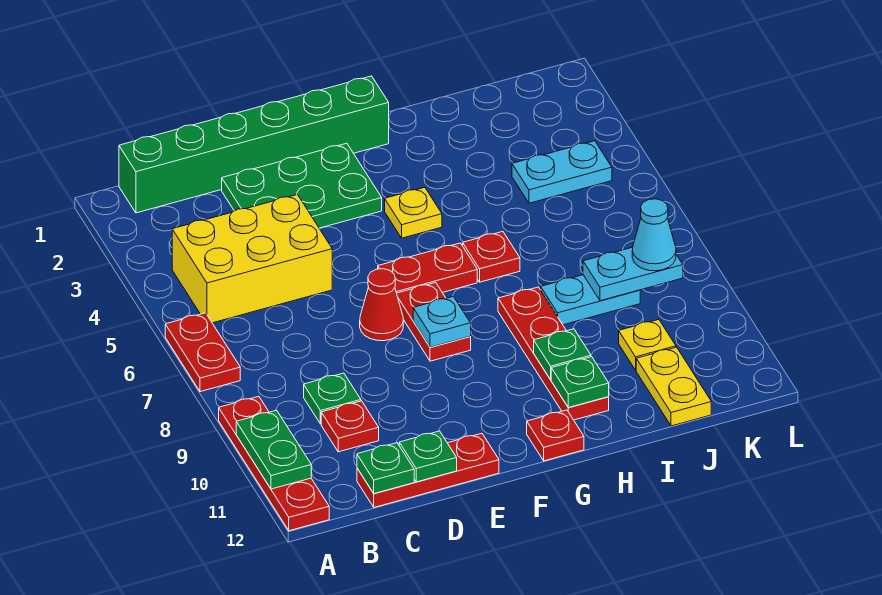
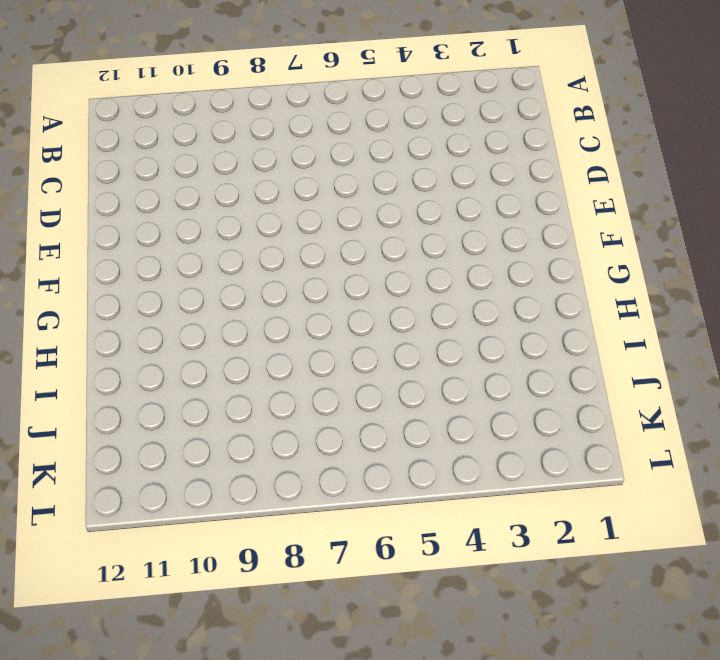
none -> red 1x2 plate [165,313,240,392]
none -> red 1x4 plate [219,396,329,531]
none -> green 1x6 brick [119,76,389,213]

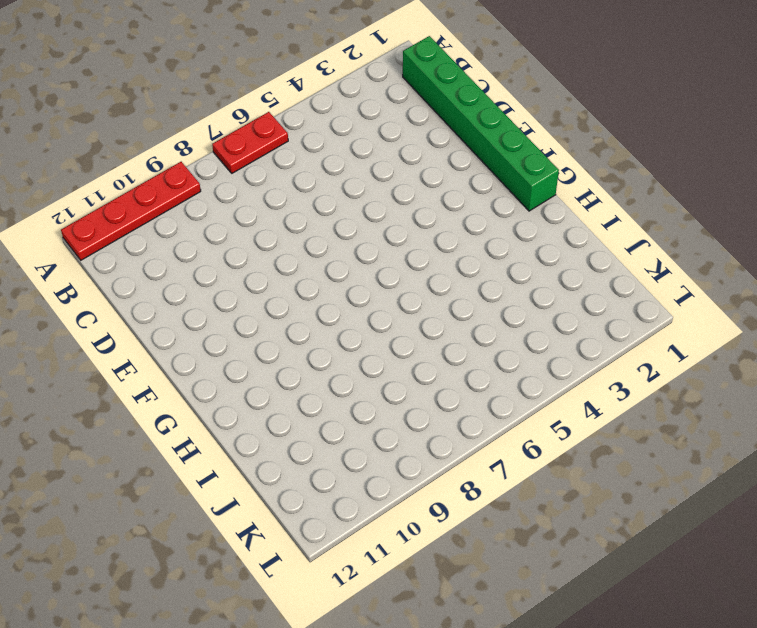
none -> yellow 2x3 brick [172,195,332,323]
none -> green 1x1 plate [304,373,361,424]
none -> red 1x1 plate [321,401,379,452]

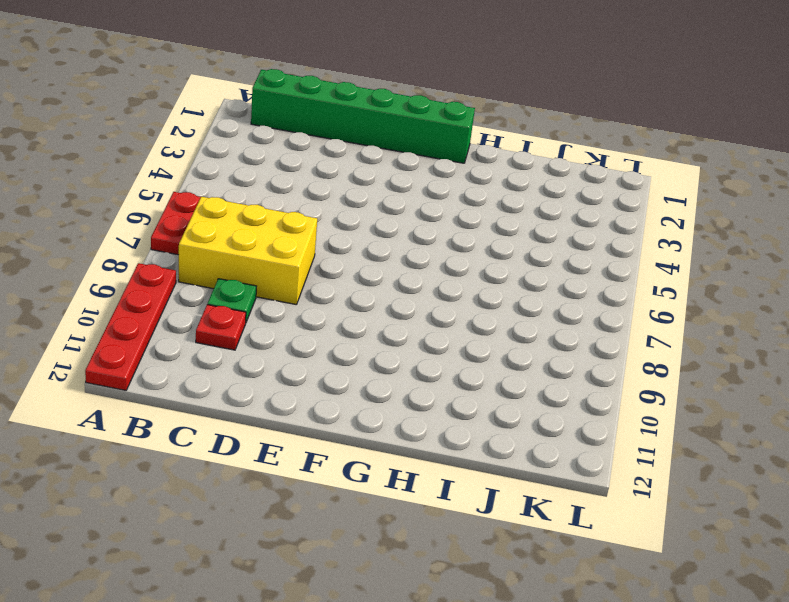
yellow 2x3 brick [179,197,317,305] -> yellow 2x3 brick moved to [172,195,332,323]
none -> red 1x3 plate [357,433,499,507]
none -> green 2x3 plate [222,143,382,228]
none -> red 1x1 cone [360,269,403,341]

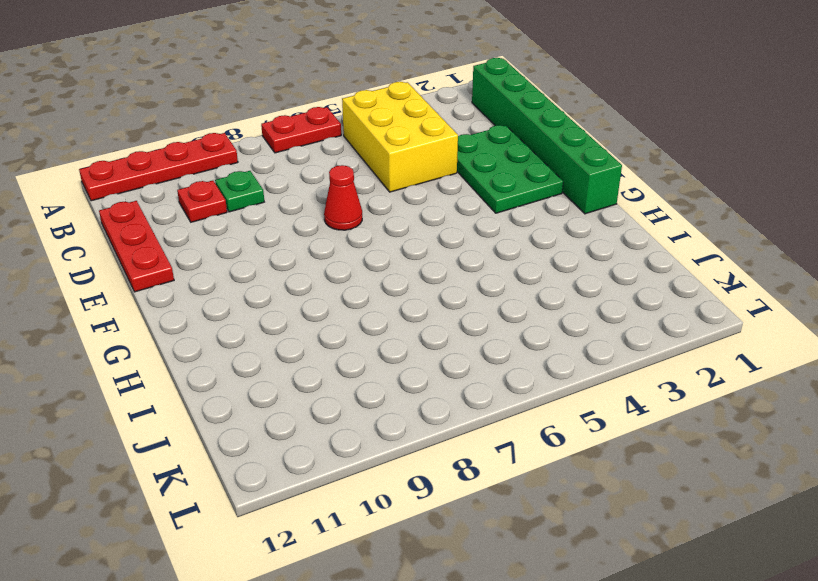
none -> red 1x2 plate [378,243,477,293]
none -> red 1x2 plate [397,283,471,361]
none -> yellow 1x1 plate [385,187,442,238]

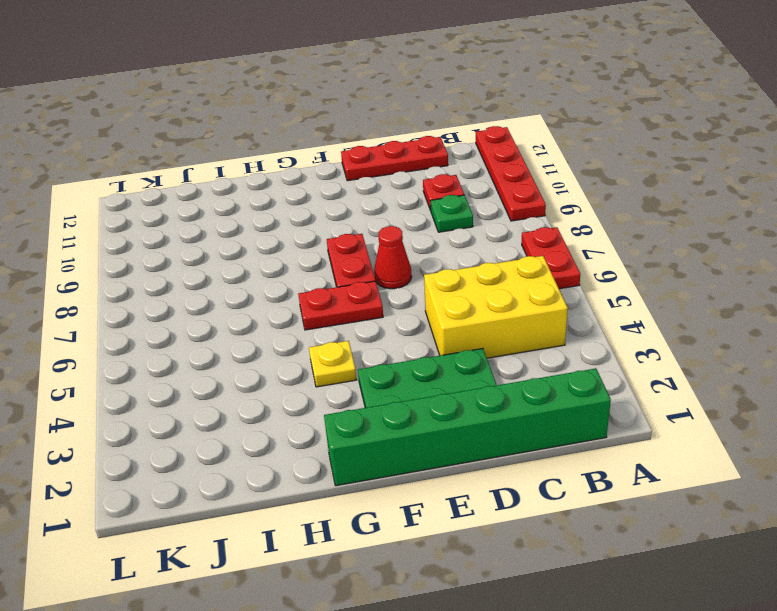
none -> red 1x1 plate [527,410,584,461]
none -> red 1x1 plate [463,231,520,282]
none -> red 1x4 plate [498,287,609,420]

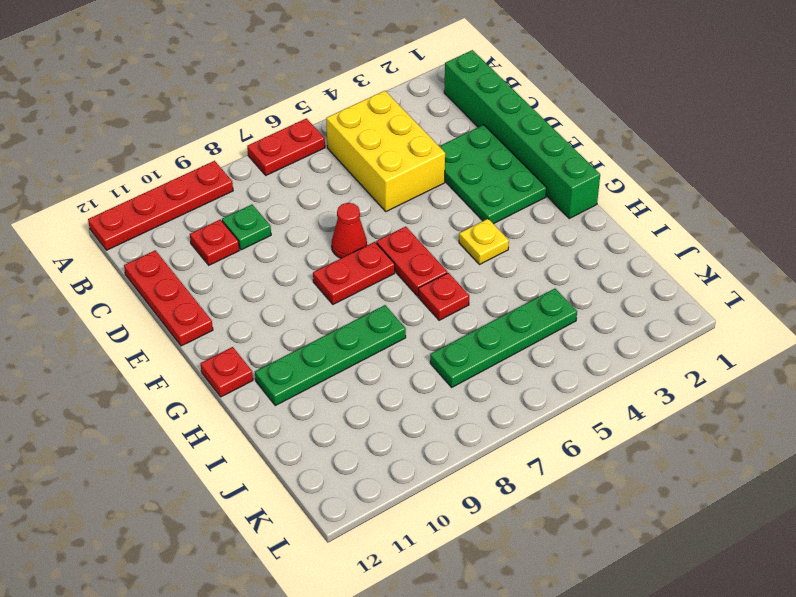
green 1x4 plate [255,305,406,405] -> red 1x4 plate [498,287,609,420]
green 1x4 plate [430,289,577,387] -> cyan 1x2 plate [512,141,612,203]
none -> cyan 1x2 plate [541,275,640,325]
none -> yellow 1x1 plate [619,320,676,370]
none -> yellow 1x2 plate [636,347,711,426]

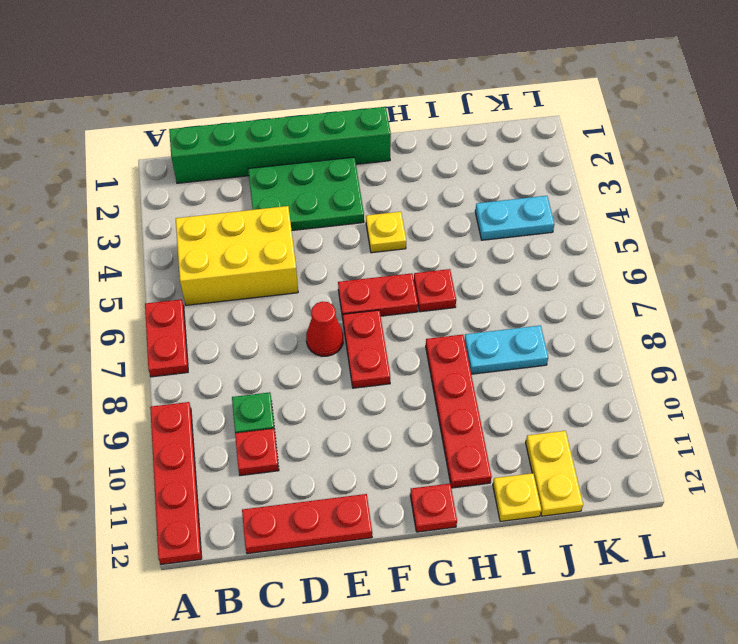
yellow 1x1 plate [493,473,541,522] -> yellow 1x1 plate moved to [619,320,676,370]
none -> green 1x2 plate [236,410,311,489]
none -> green 1x1 plate [357,443,414,494]
none -> green 1x1 plate [399,431,457,482]

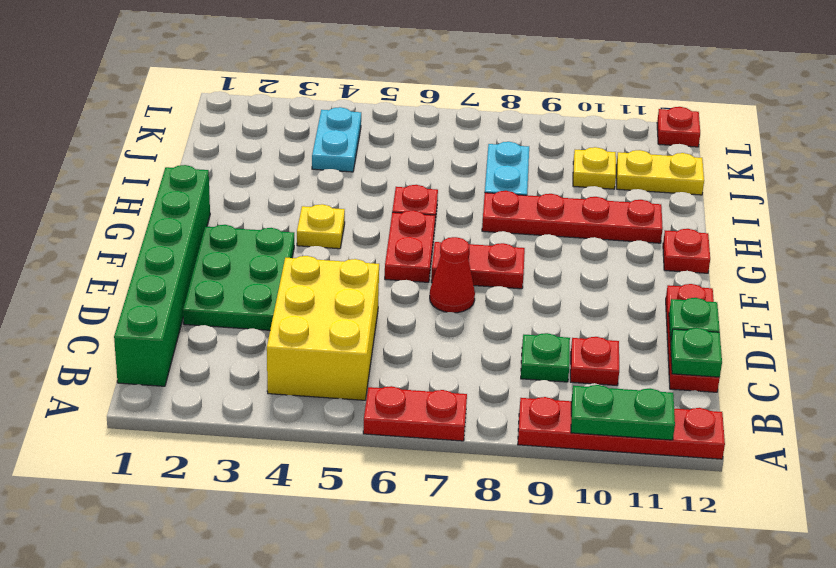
red 1x1 plate [657,107,700,147] -> none
none -> cyan 1x1 plate [413,296,471,347]
none -> green 1x1 plate [534,329,591,380]
none -> green 1x1 plate [551,357,609,408]

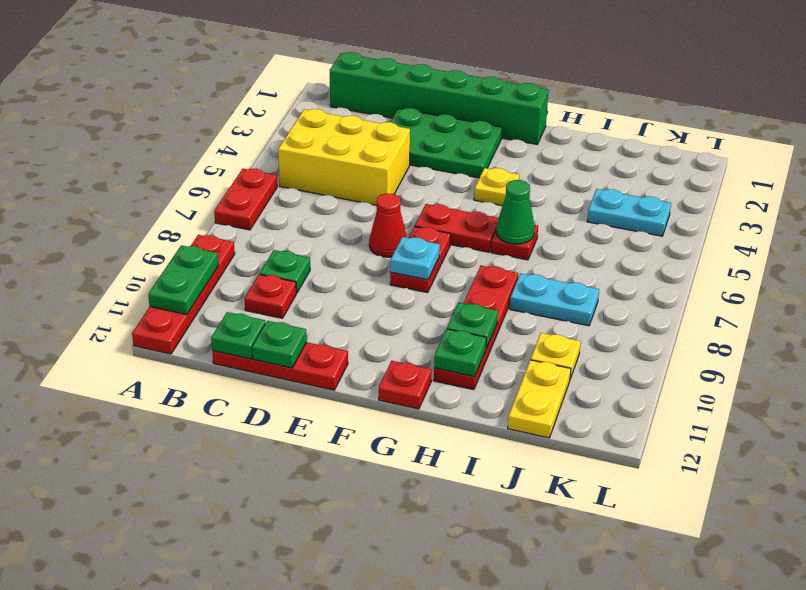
green 1x1 cone [496,180,535,244] -> none
none -> cyan 1x2 plate [583,247,683,301]
none -> cyan 1x1 cone [632,199,676,271]

